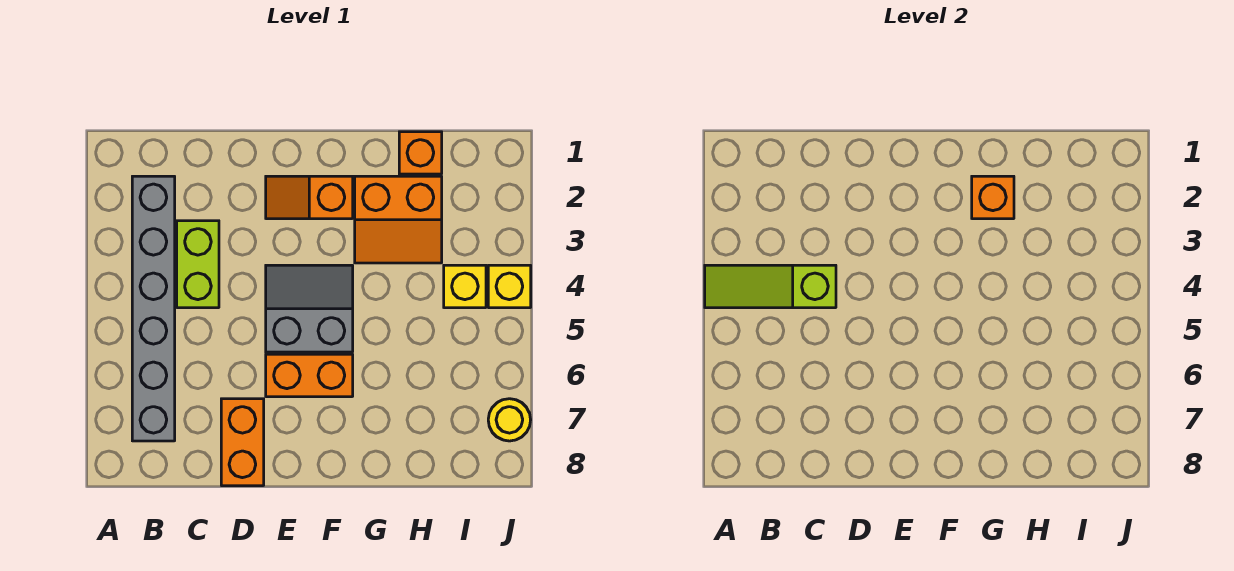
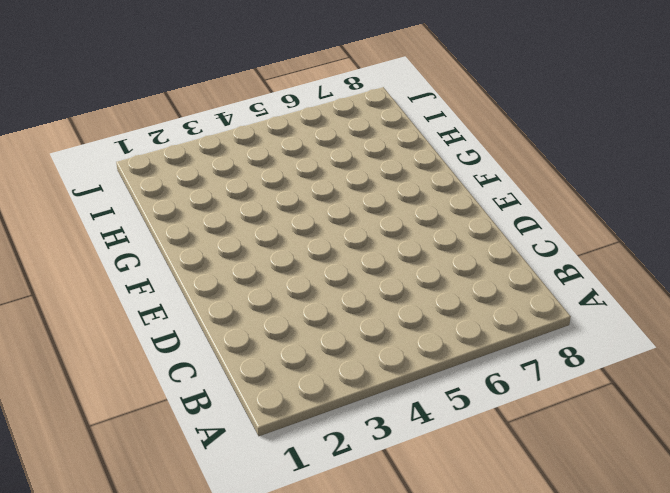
none -> grey 1x6 brick [132,176,175,441]
none -> lime 1x2 brick [177,221,219,308]
none -> orange 1x2 brick [221,399,264,486]

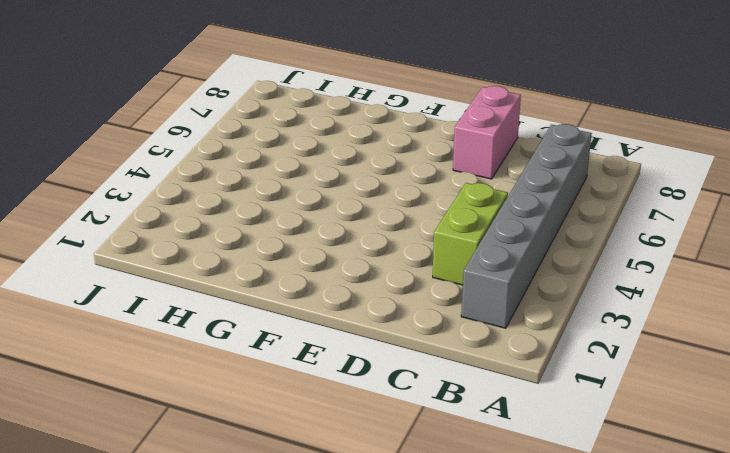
pink 1x2 brick [453,86,521,179] -> orange 1x2 brick [221,399,264,486]
none -> orange 1x2 slope [266,176,353,219]
none -> grey 2x2 slope [266,265,353,352]
none -> orange 1x2 brick [266,354,353,397]

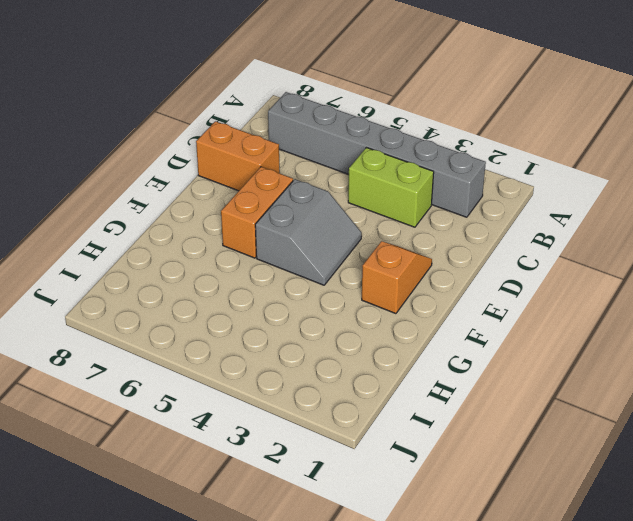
none -> orange 2x2 slope [355,176,442,263]
none -> orange 1x1 brick [399,132,442,174]
none -> yellow 1x1 brick [444,265,486,308]

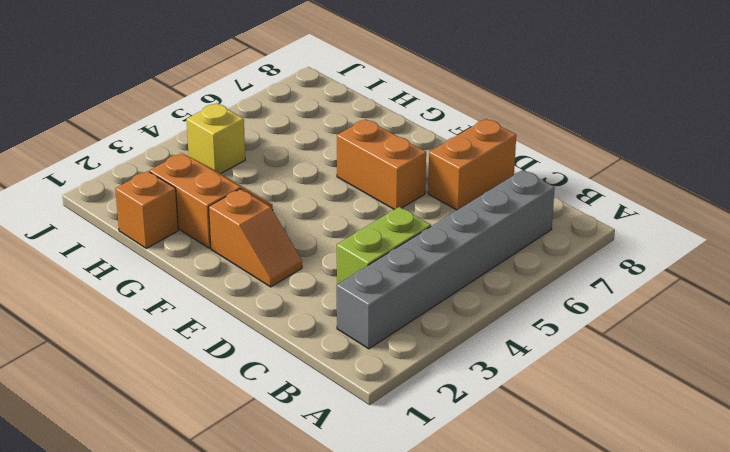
none -> grey 2x2 slope [266,265,353,352]
none -> yellow 1x1 brick [488,265,531,308]
none -> yellow 1x1 round brick [488,399,531,441]

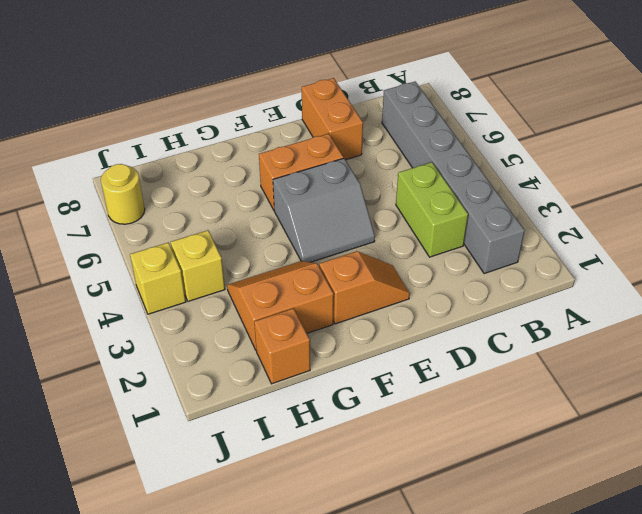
none -> lime 1x3 slope [705,265,836,308]
none -> orange 1x1 brick [972,176,1014,219]

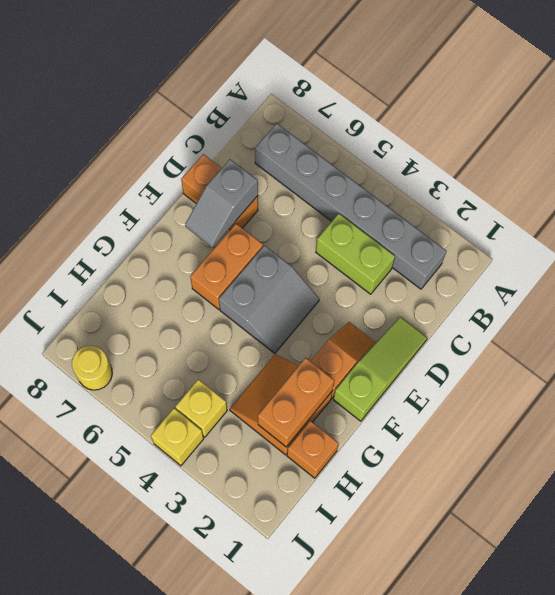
lime 1x3 slope [333,317,427,421] -> lime 1x3 slope moved to [705,265,836,308]
grey 1x2 slope [185,159,258,247] -> none
orange 1x2 brick [258,358,334,447] -> orange 1x1 brick [972,176,1014,219]

